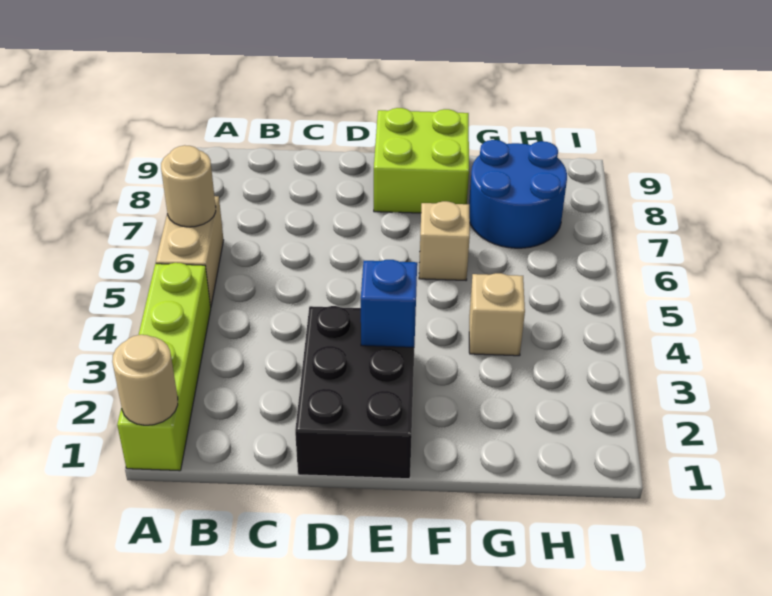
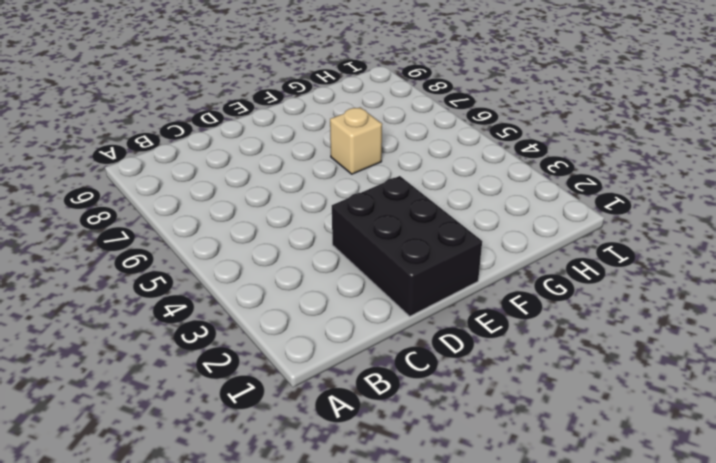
none -> lime 1x4 brick [117,263,211,471]
none -> tan 1x2 brick [156,196,224,307]

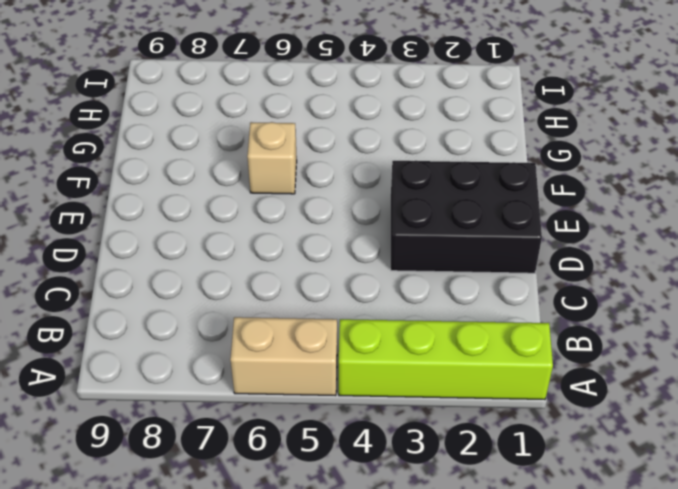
none -> lime 2x2 brick [374,108,469,213]
none -> tan 1x1 brick [469,273,525,356]

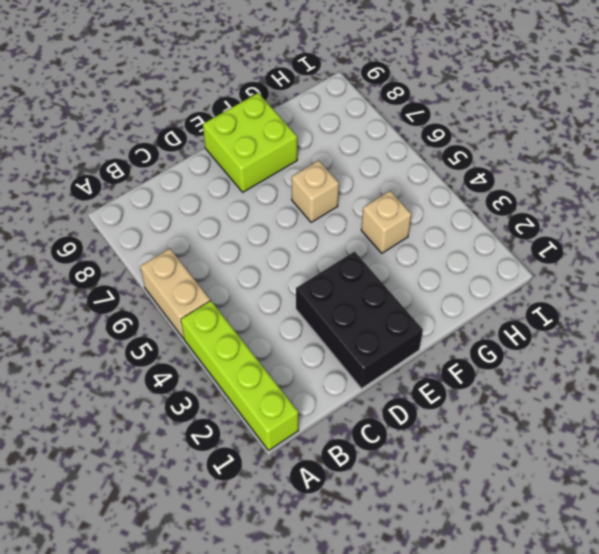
none -> blue 2x2 round brick [469,140,567,248]
none -> tan 1x1 round brick [112,335,178,425]

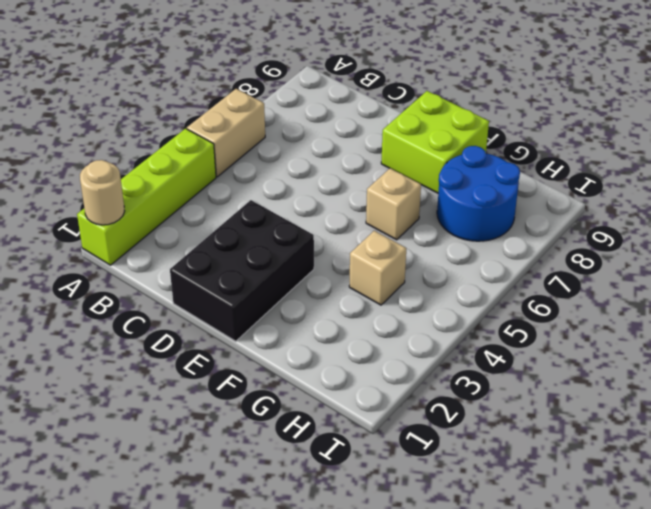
none -> tan 1x1 round brick [161,145,216,227]
none -> blue 1x1 brick [361,260,417,347]

